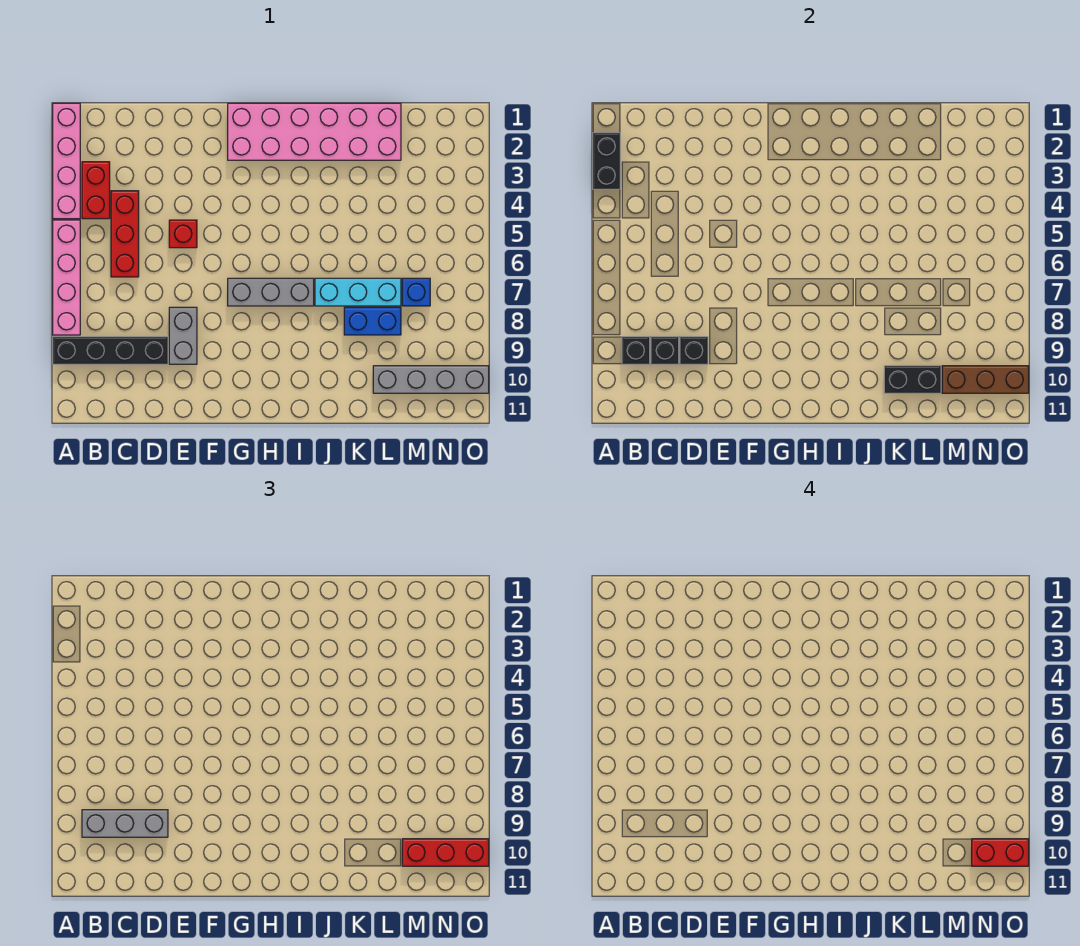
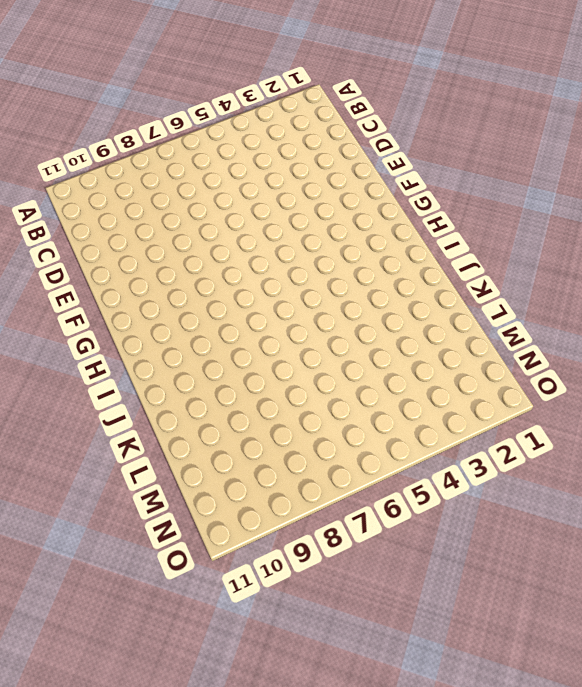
none -> pink 1x4 brick [53,103,80,219]
none -> pink 1x4 brick [53,220,80,335]
none -> black 1x4 brick [53,337,168,364]

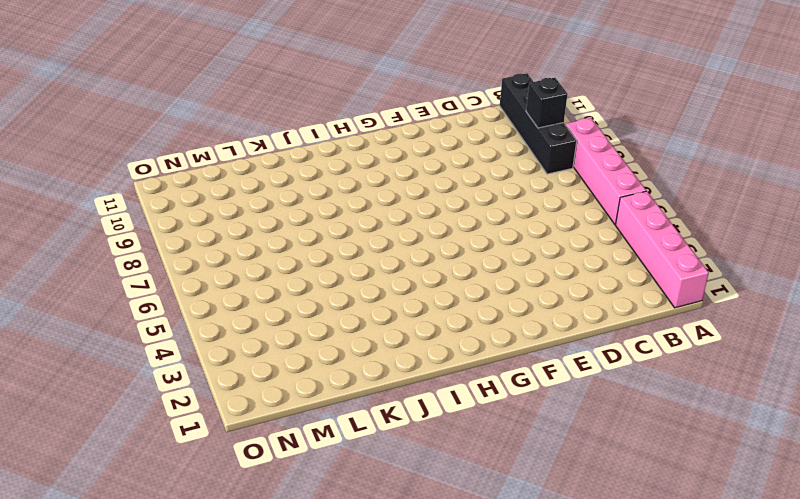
black 1x4 brick [500,73,577,174] -> black 1x4 brick turned to [53,337,168,364]
none -> red 1x2 brick [82,162,110,219]
none -> red 1x3 brick [111,191,139,277]
none -> red 1x1 brick [169,220,197,248]

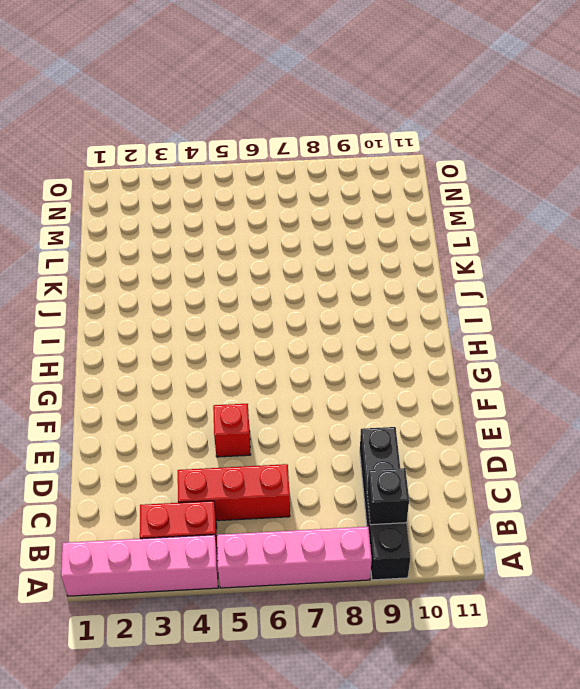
none -> grey 1x2 brick [169,307,197,364]
none -> pink 2x6 brick [228,103,401,160]
none -> grey 1x3 brick [228,278,314,306]

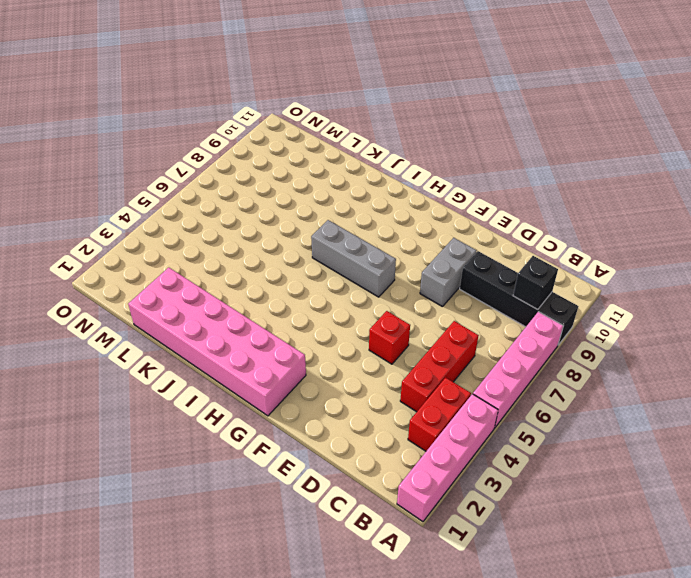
none -> cyan 1x3 brick [315,278,401,306]
none -> blue 1x2 brick [344,307,401,335]
none -> grey 1x4 brick [373,366,489,393]

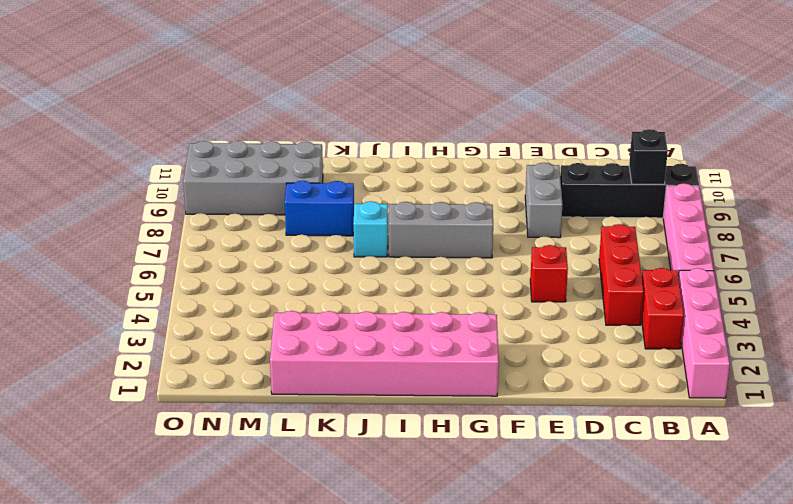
cyan 1x1 brick [353,201,388,257] -> cyan 1x3 brick [315,278,401,306]
grey 2x4 brick [183,141,323,215] -> grey 1x4 brick [373,366,489,393]
none -> blue 1x1 brick [402,278,430,306]
none -> black 1x2 brick [593,133,620,189]
none -> black 1x1 brick [651,337,679,364]

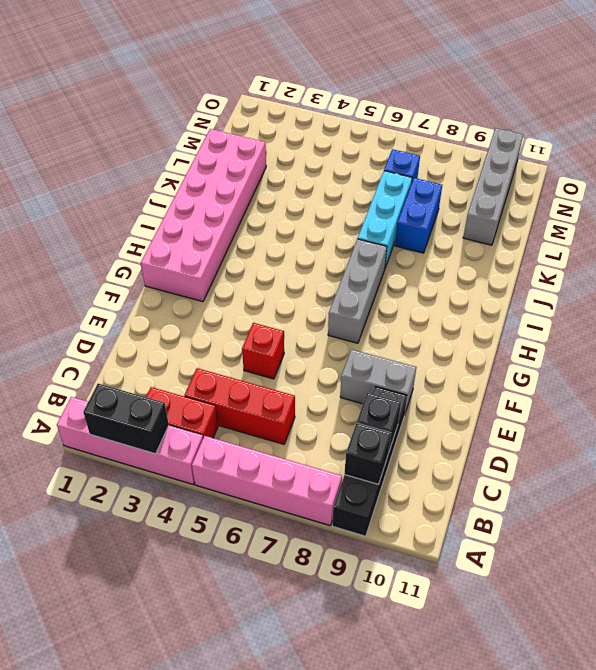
none -> black 1x1 brick [680,337,708,364]
none -> black 1x2 brick [884,366,941,393]
none -> brown 1x3 brick [942,366,1029,393]

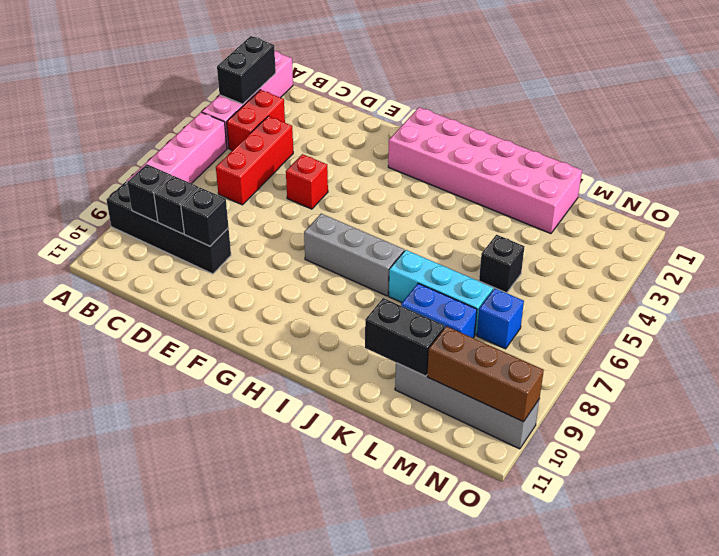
black 1x1 brick [479,235,524,293] -> none
none -> grey 1x2 brick [169,307,197,364]
none -> grey 1x3 brick [82,810,168,837]
none -> red 1x3 brick [402,839,489,866]

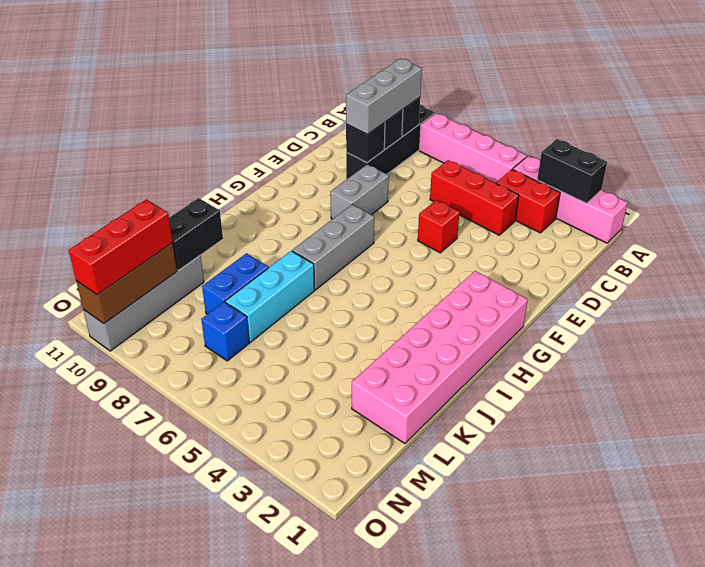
grey 1x2 brick [330,164,389,219] -> grey 1x2 brick turned to [169,307,197,364]
none -> red 1x2 brick [972,839,1029,866]

